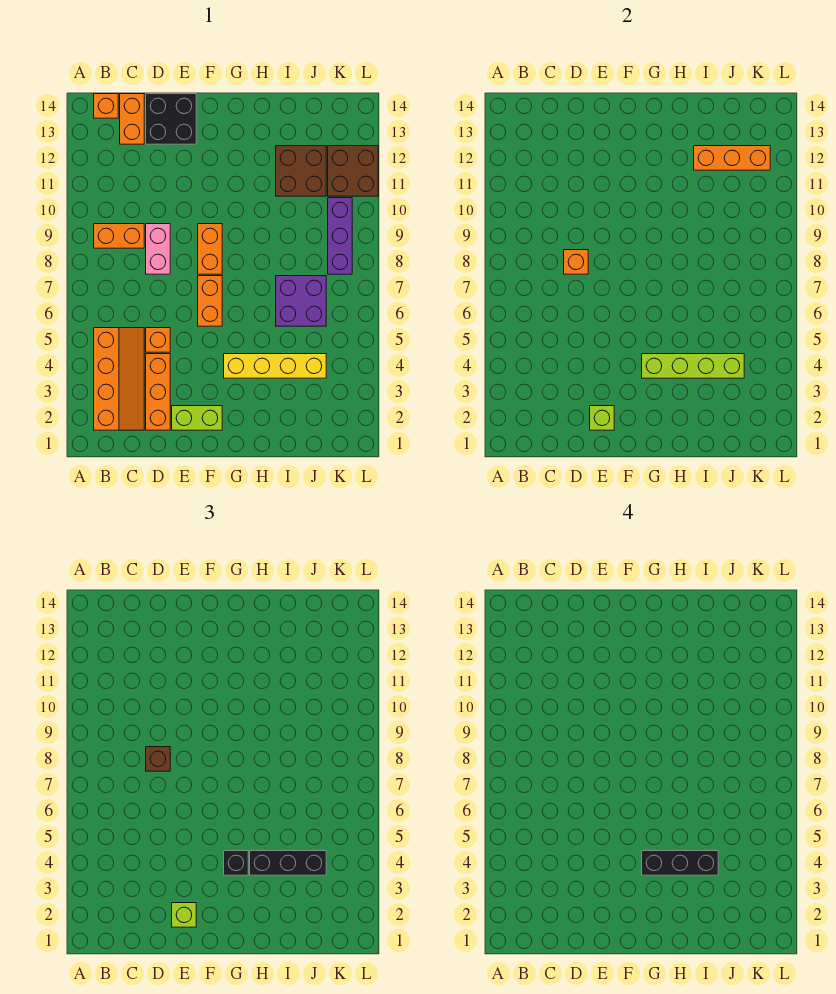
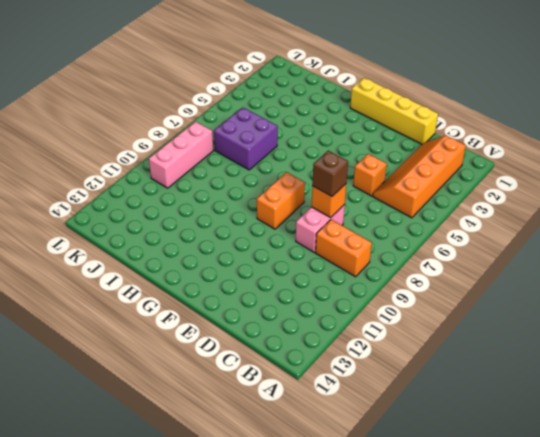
yellow 1x4 brick [350,78,438,144] -> yellow 1x4 brick moved to [224,354,326,378]
pink 1x3 brick [149,122,213,188] -> purple 1x3 brick [328,198,352,274]
none -> orange 1x1 brick [94,94,118,118]
none -> orange 1x2 brick [120,94,144,144]
none -> orange 1x3 brick [146,354,170,430]

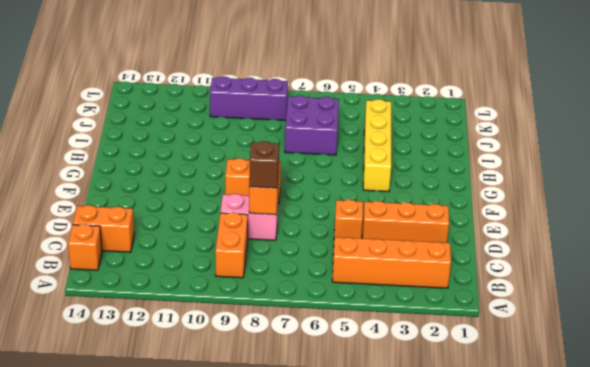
none -> black 2x2 brick [146,94,196,144]
none -> lime 1x2 brick [172,406,222,430]
none -> orange 1x2 brick [198,276,222,326]

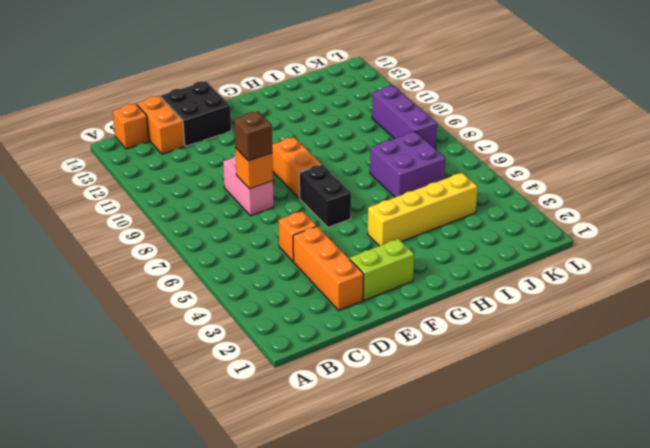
black 1x2 brick [299,165,351,227] -> orange 1x2 brick [198,276,222,326]
none -> orange 2x4 slope [94,328,144,430]
none -> orange 1x2 brick [94,224,144,248]
none -> brown 2x2 brick [276,146,326,196]

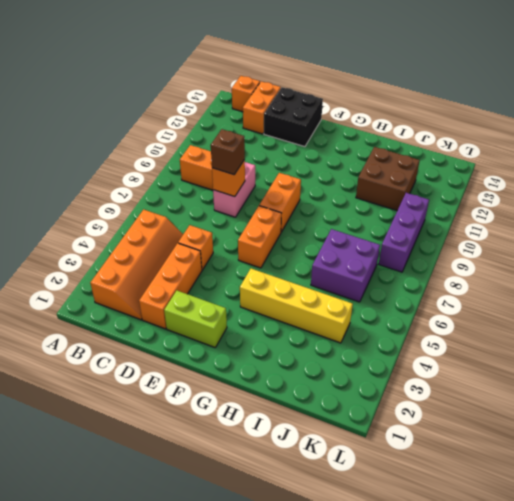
none -> brown 2x2 brick [328,146,378,196]
none -> lime 1x1 brick [590,406,614,430]
none -> lime 1x4 brick [642,354,744,378]

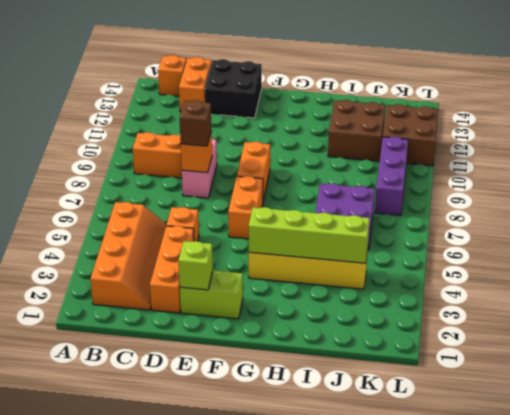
none -> orange 1x3 brick [694,146,770,170]
none -> lime 1x1 brick [172,903,196,927]
none -> black 1x1 brick [224,851,248,875]

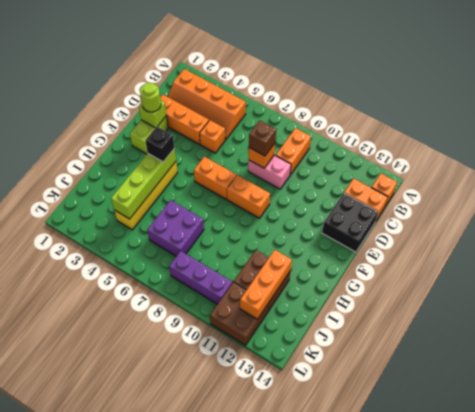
lime 1x1 round brick [140,83,161,112] -> lime 1x1 brick [172,903,196,927]
none -> black 1x3 brick [250,851,326,875]
none -> black 1x3 brick [642,851,718,875]

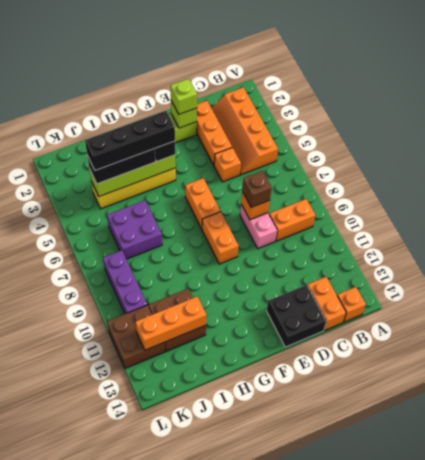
black 1x4 brick [85,111,175,170] -> black 1x3 brick [642,851,718,875]

